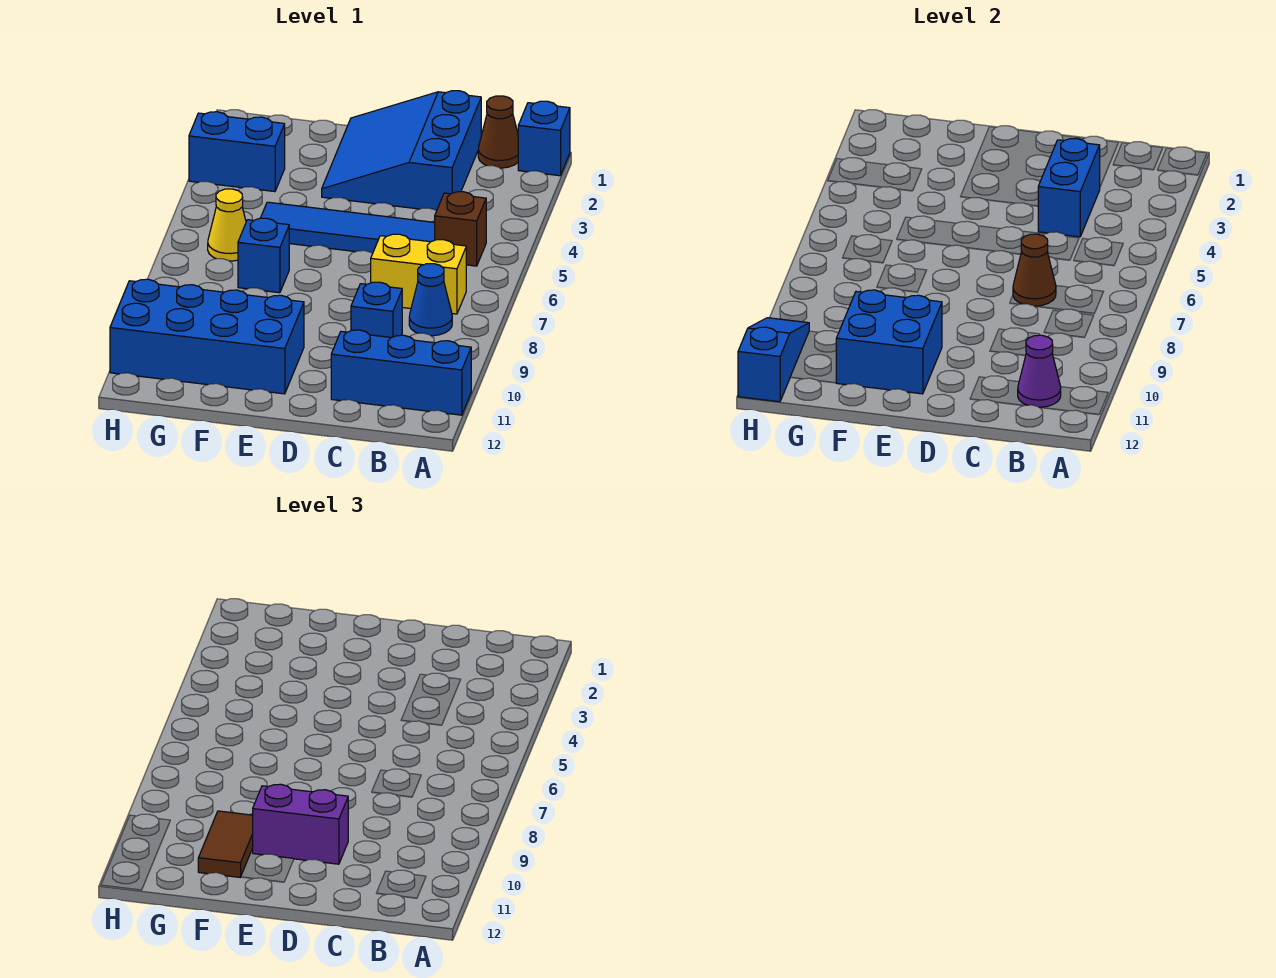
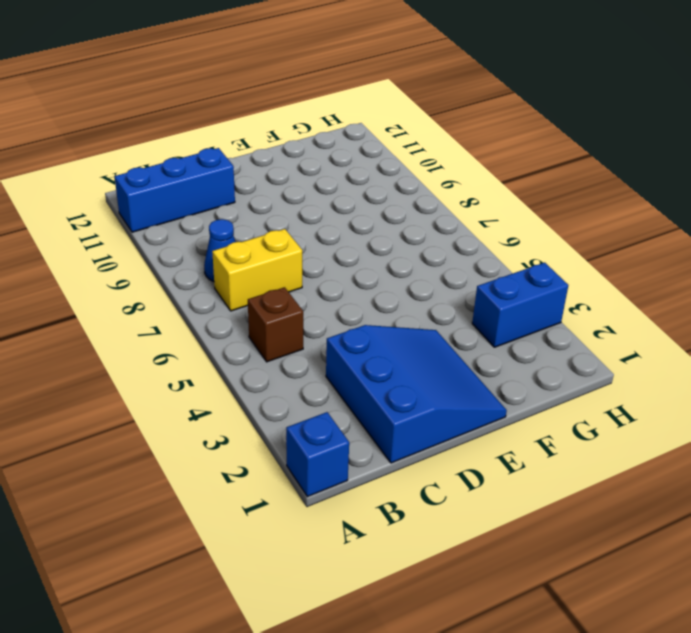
none -> brown 1x1 cone [478,96,518,168]
none -> blue 1x4 tile [261,202,435,254]
none -> blue 1x1 brick [351,282,402,338]

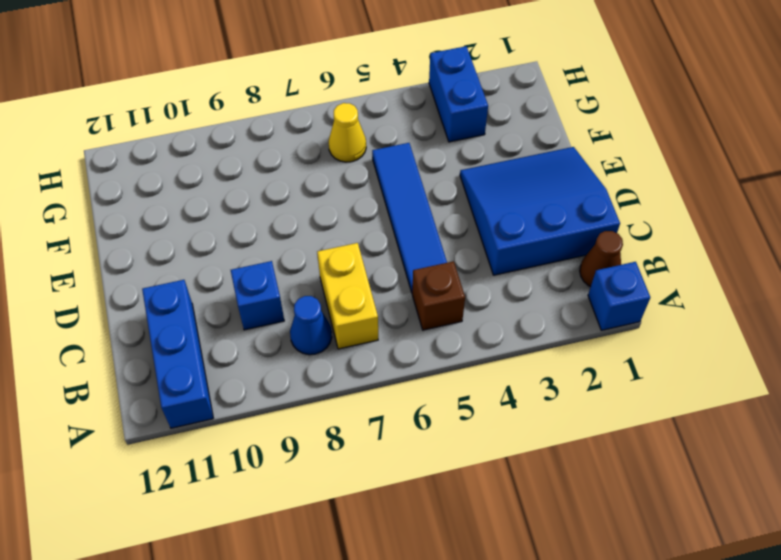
none -> blue 2x4 brick [110,279,304,394]
none -> blue 1x1 brick [238,218,289,293]
none -> purple 1x1 cone [1018,335,1061,407]

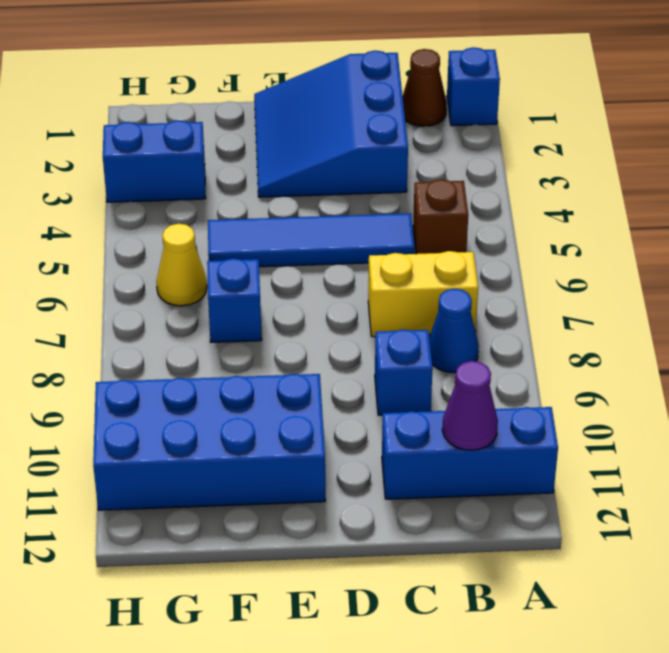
none -> blue 1x2 brick [1038,138,1100,237]
none -> brown 1x1 cone [1013,234,1056,306]
none -> blue 2x2 brick [836,290,942,394]

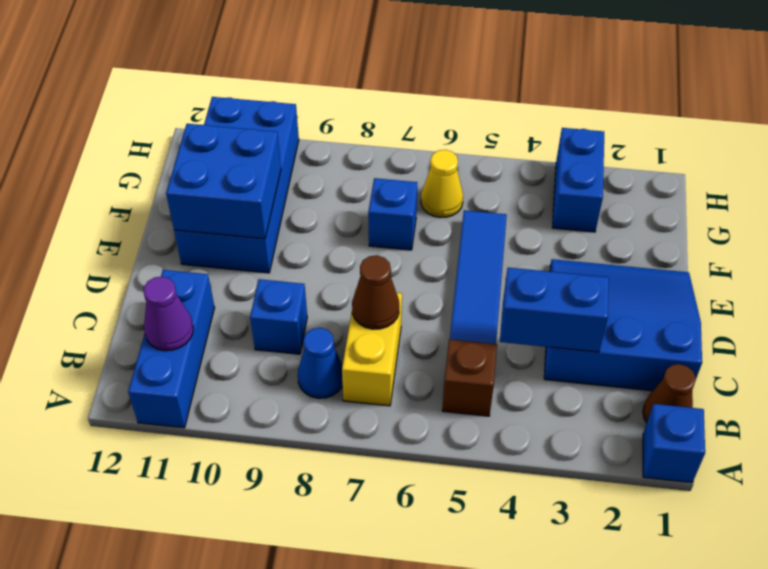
none -> blue 1x3 slope [738,318,809,402]
none -> purple 1x2 brick [253,784,348,864]
none -> brown 1x2 tile [198,811,253,878]

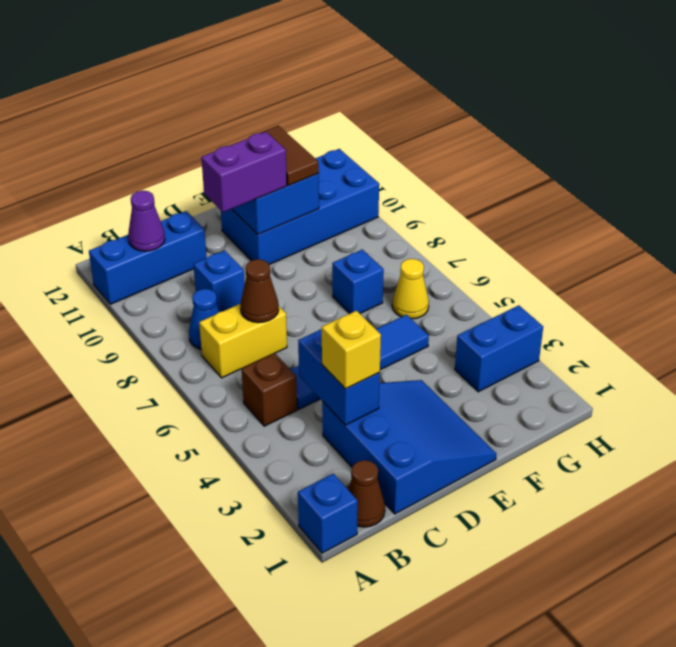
yellow 1x1 brick [322,311,381,389] -> none
none -> blue 1x3 slope [738,318,809,402]

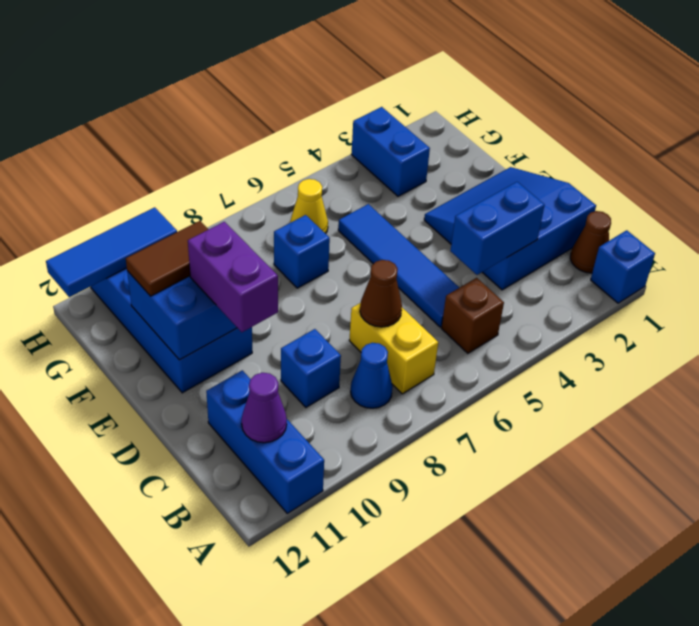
blue 1x3 tile [46,207,177,297] -> blue 1x3 slope [738,318,809,402]

